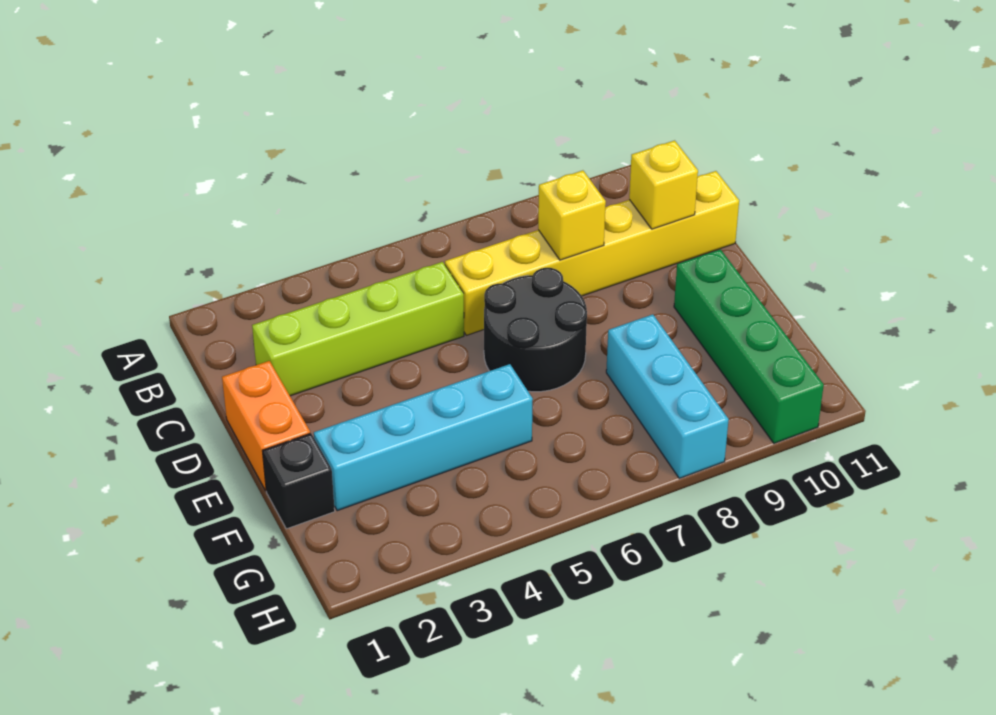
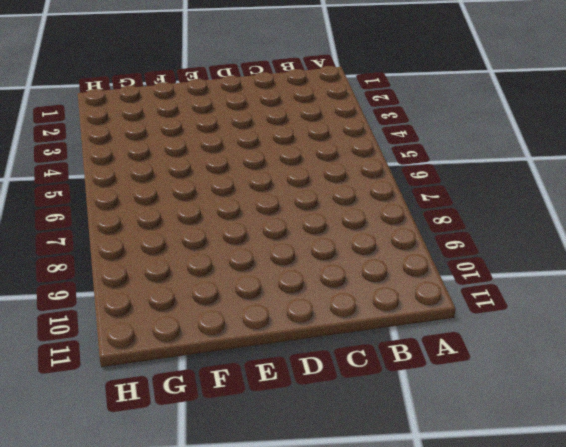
none -> lime 1x4 brick [252,262,464,396]
none -> yellow 1x6 brick [445,171,739,335]

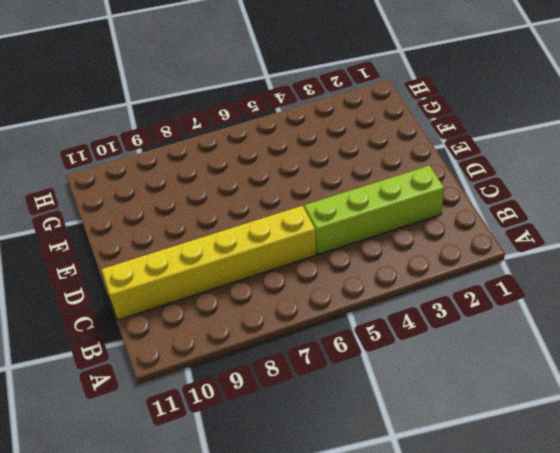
none -> orange 1x2 brick [222,361,310,491]
none -> black 2x2 round brick [484,268,587,392]

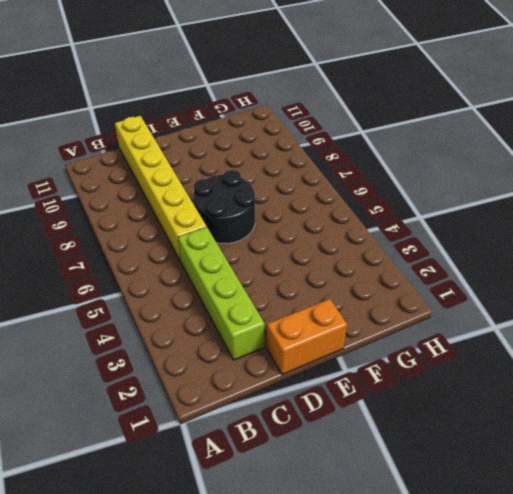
none -> green 1x4 brick [674,249,824,443]
none -> black 1x1 brick [262,433,335,529]

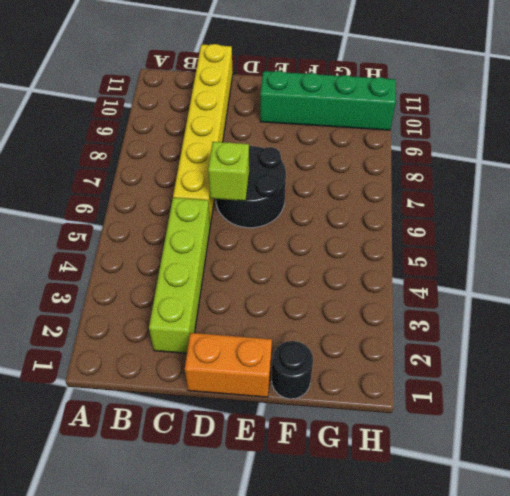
lime 1x1 brick [208,142,249,201] -> none
black 1x1 round brick [272,341,313,399] -> black 1x1 brick [262,433,335,529]
none -> cyan 1x4 brick [314,364,533,511]
none -> cyan 1x3 brick [606,314,729,478]

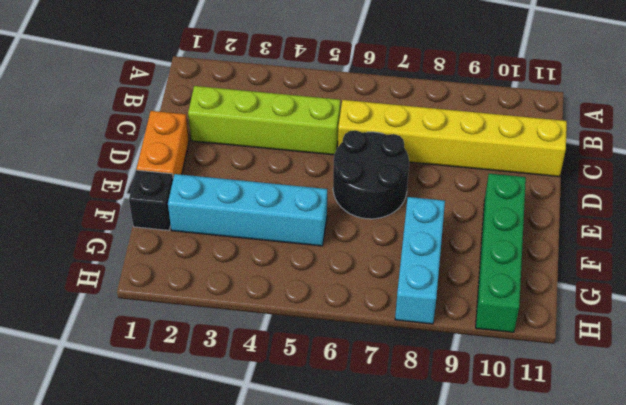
none -> yellow 1x1 brick [538,170,606,260]
none -> yellow 1x1 brick [629,140,698,229]

